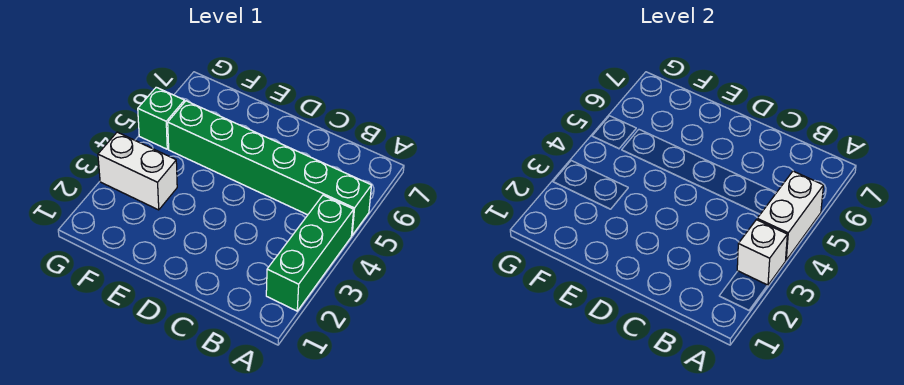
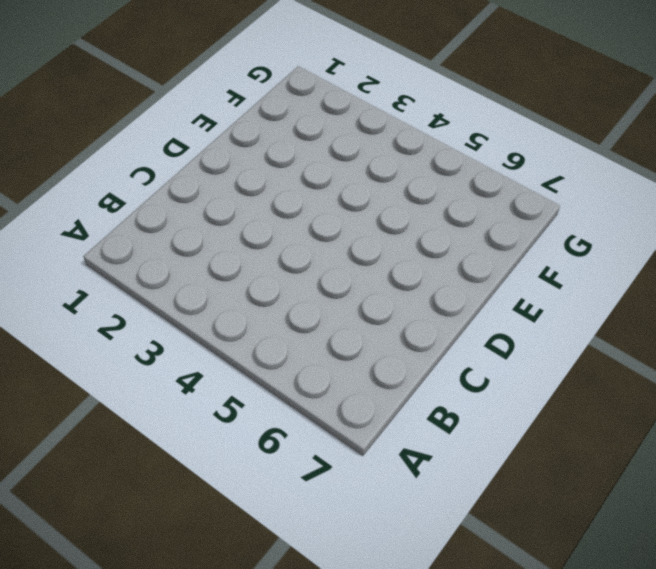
none -> green 1x3 brick [266,195,354,311]
none -> green 1x6 brick [168,101,371,235]

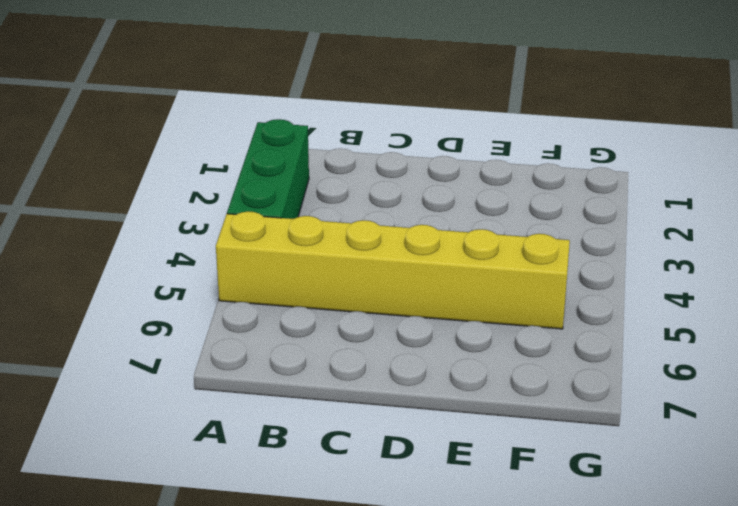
yellow 1x6 brick [216,211,570,329] -> green 1x6 brick [168,101,371,235]
none -> white 1x2 brick [98,132,177,210]
none -> green 1x1 brick [138,87,185,149]

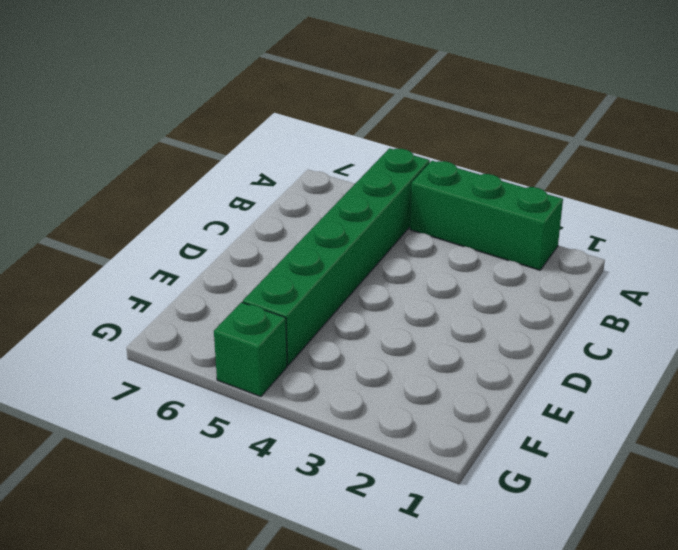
none -> white 1x2 brick [98,132,177,210]
none -> white 1x1 brick [737,220,787,285]

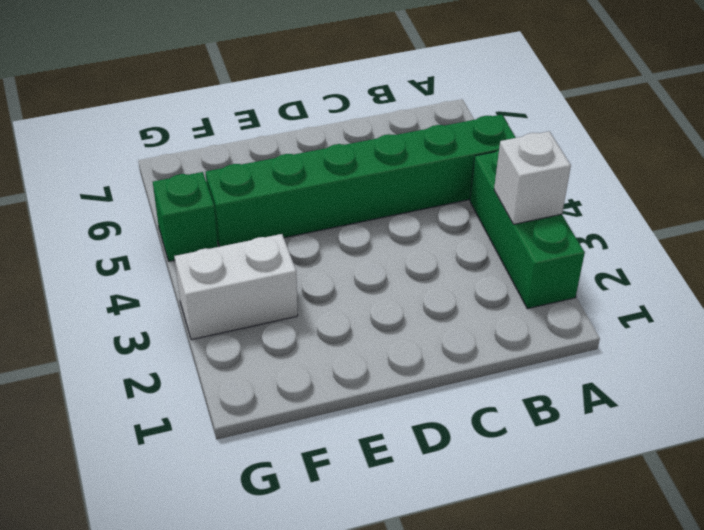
none -> white 1x2 brick [757,171,823,260]

